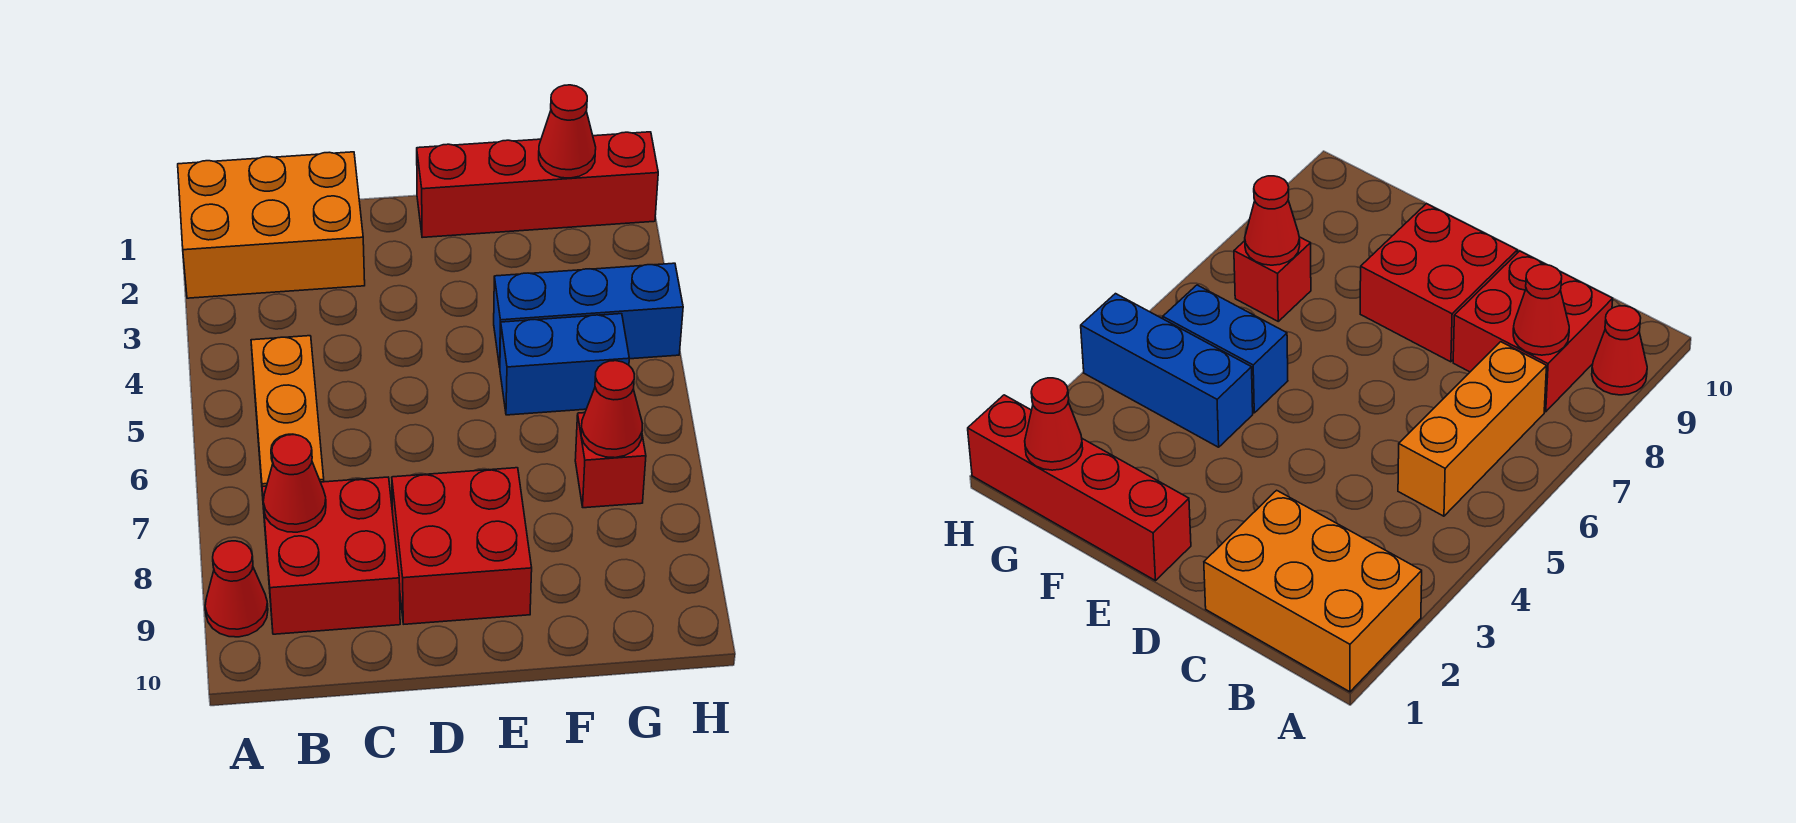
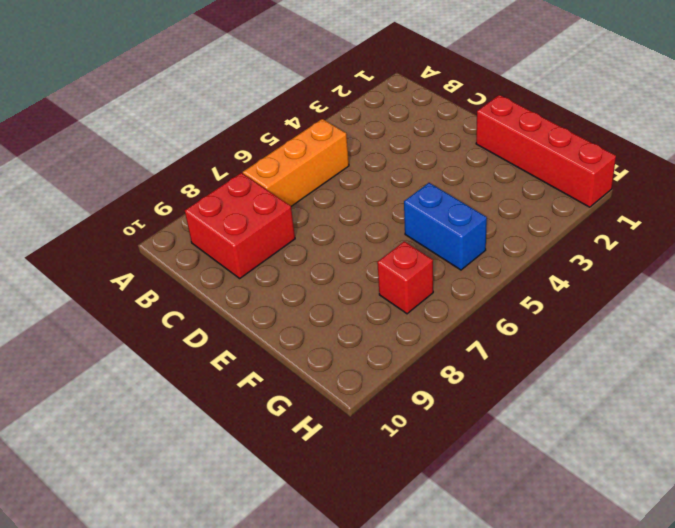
none -> orange 2x3 brick [178,152,365,298]
none -> red 1x1 cone [205,541,268,637]
none -> red 2x2 brick [392,468,532,624]

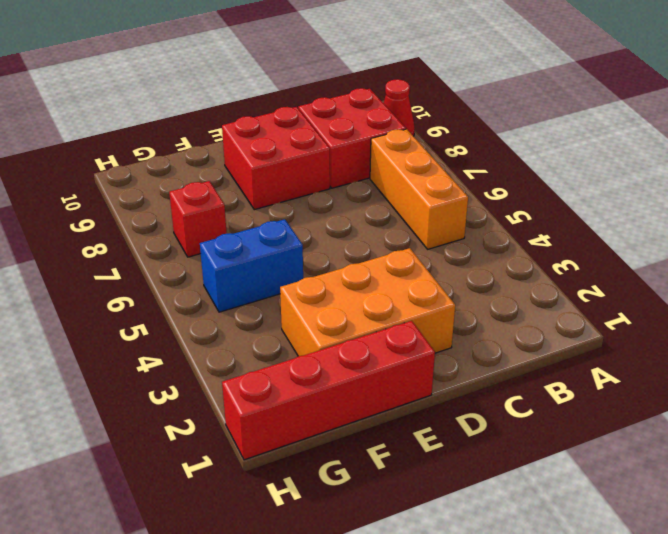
orange 2x3 brick [280,248,455,356] -> orange 2x3 brick moved to [178,152,365,298]
none -> blue 1x3 brick [494,263,683,367]
none -> red 1x1 cone [263,435,326,532]
none -> red 1x1 cone [539,85,596,178]

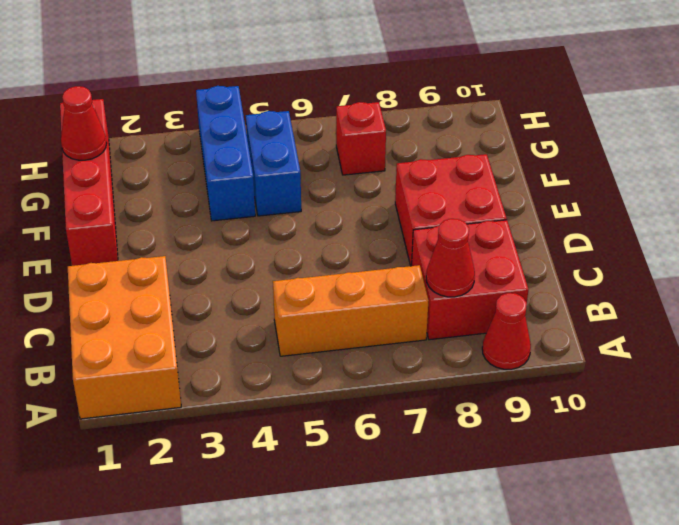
none -> red 1x1 cone [581,361,642,458]

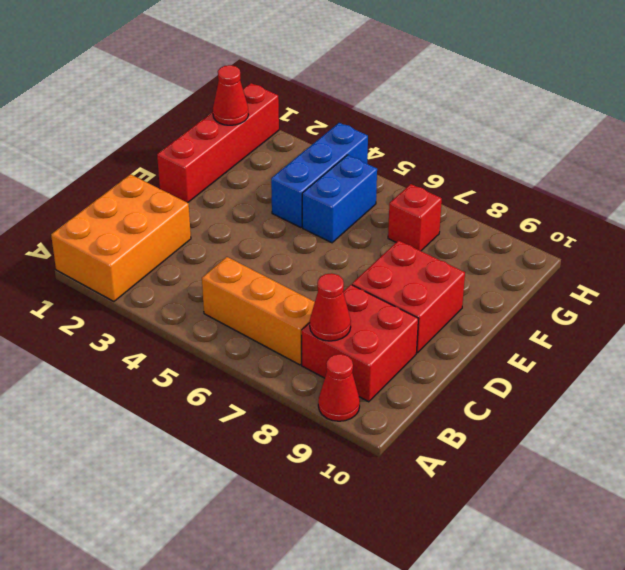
none -> red 1x1 cone [581,361,642,458]

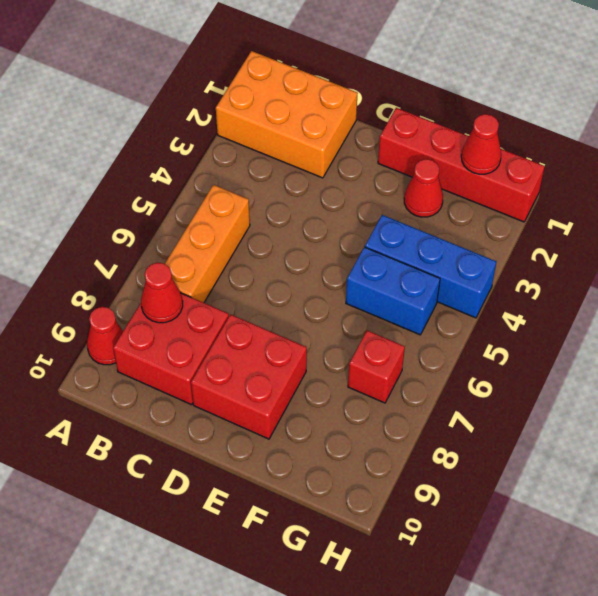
red 1x1 cone [404,159,443,217] -> red 1x1 cone moved to [581,361,642,458]

